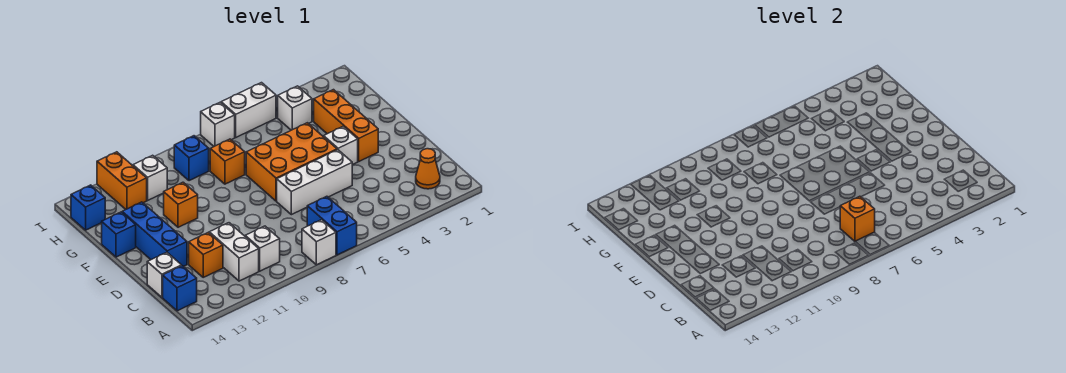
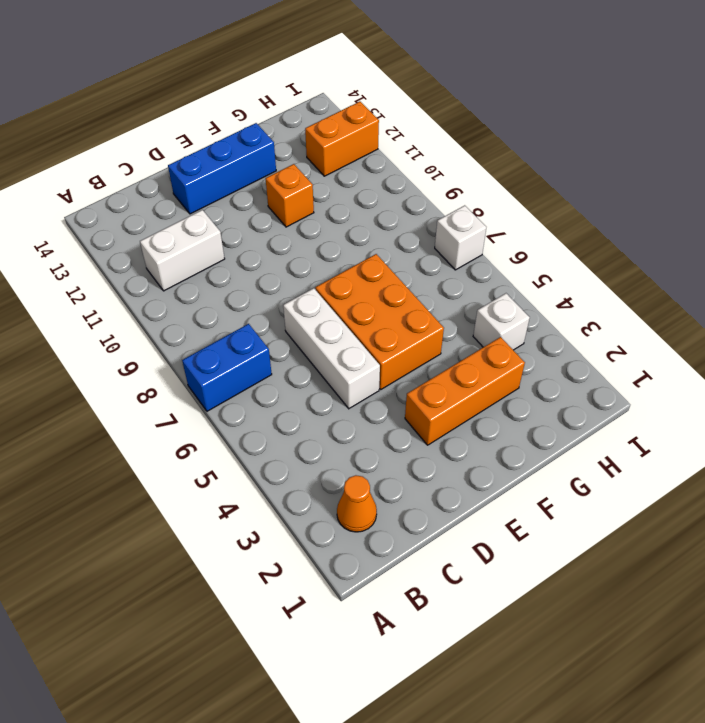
none -> white 1x1 brick [302,220,336,265]
none -> white 1x1 brick [245,226,280,271]
none -> blue 1x1 brick [163,266,197,311]

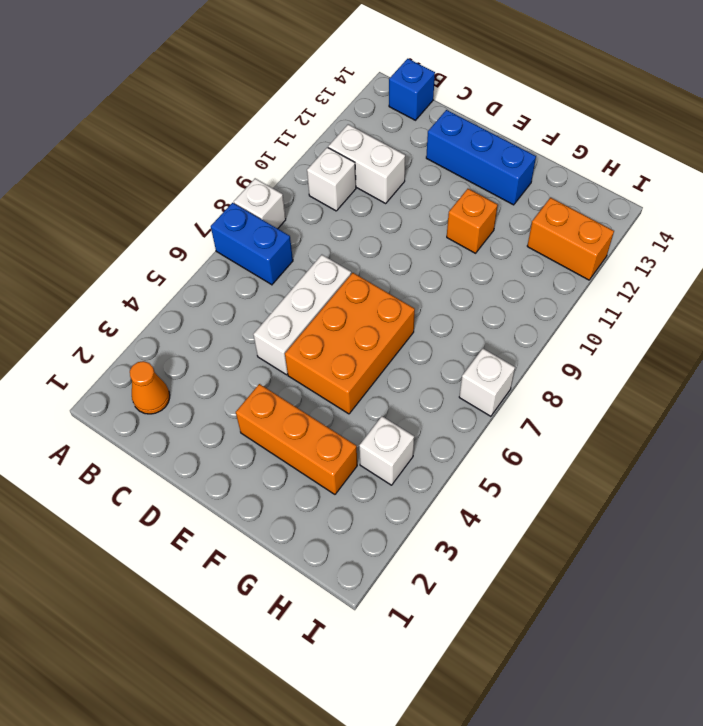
none -> orange 1x1 brick [189,232,223,277]
none -> white 1x1 brick [147,252,182,297]
none -> white 1x1 brick [324,126,358,165]

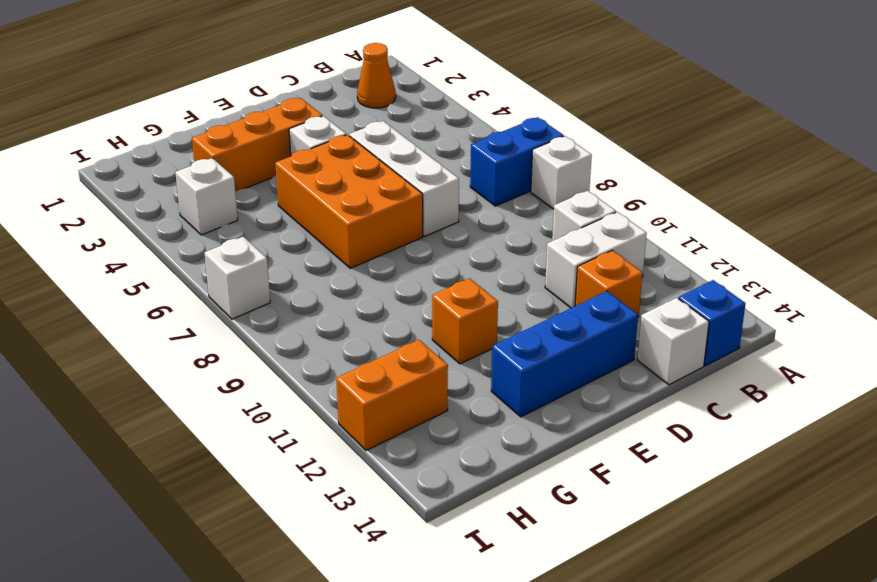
none -> blue 1x1 brick [102,212,136,257]
none -> orange 1x1 brick [210,139,245,184]
none -> blue 1x1 brick [174,136,209,181]

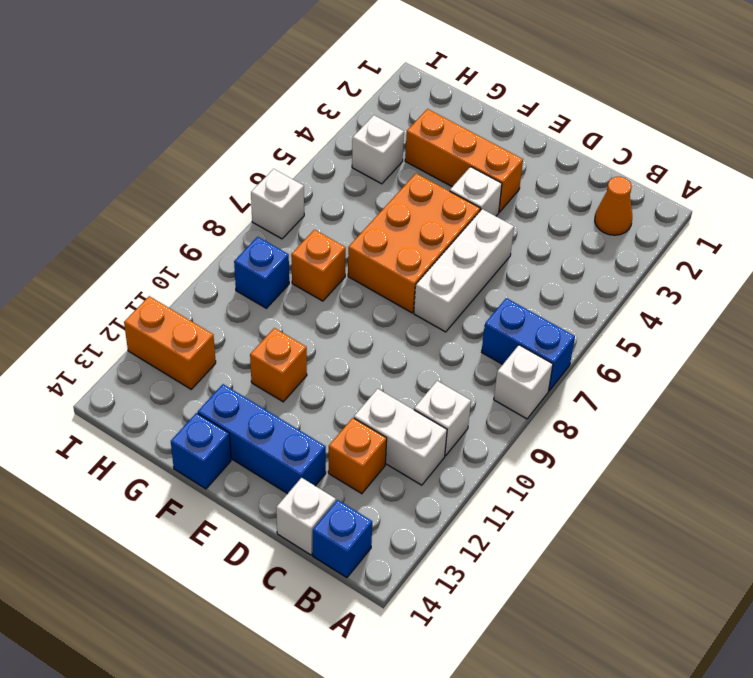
none -> white 1x1 brick [133,155,167,200]
none -> blue 1x1 brick [71,185,105,230]
none -> white 1x2 brick [221,83,276,137]

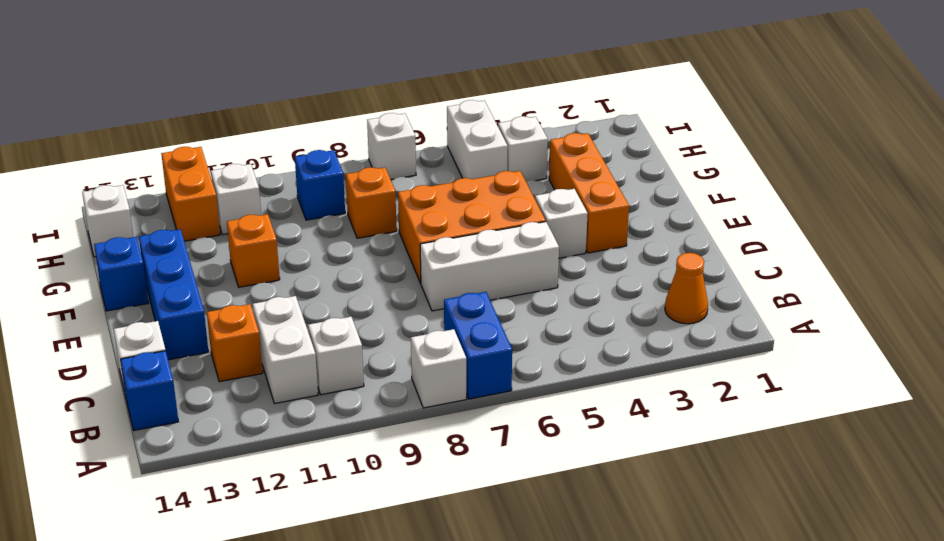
white 1x2 brick [447,100,508,179] -> white 1x2 brick turned to [221,83,276,137]
white 1x1 brick [82,185,133,257] -> blue 1x1 brick [71,185,105,230]
none -> orange 1x1 brick [840,196,875,241]

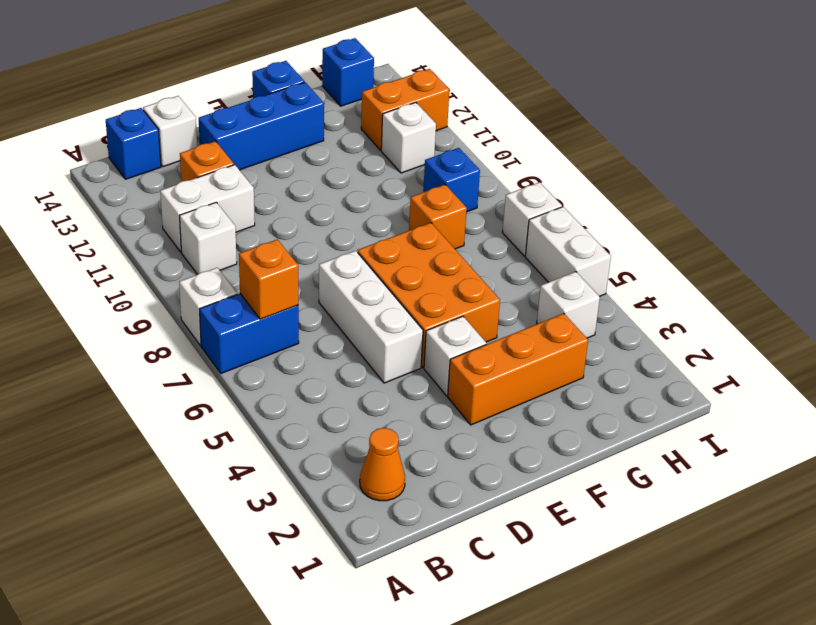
none -> orange 1x1 brick [164,182,198,227]

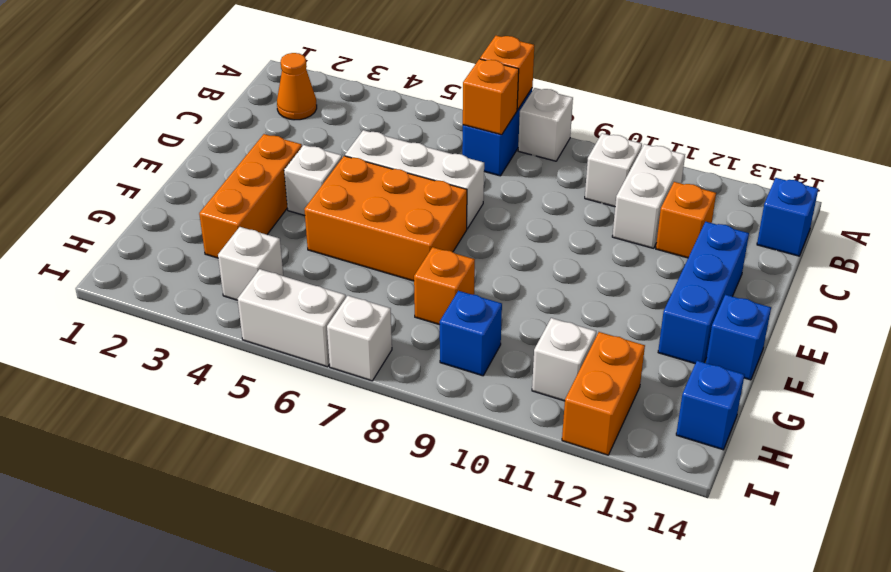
orange 1x1 brick [480,36,534,110] -> orange 1x1 brick moved to [164,182,198,227]
none -> white 1x1 brick [147,252,182,297]

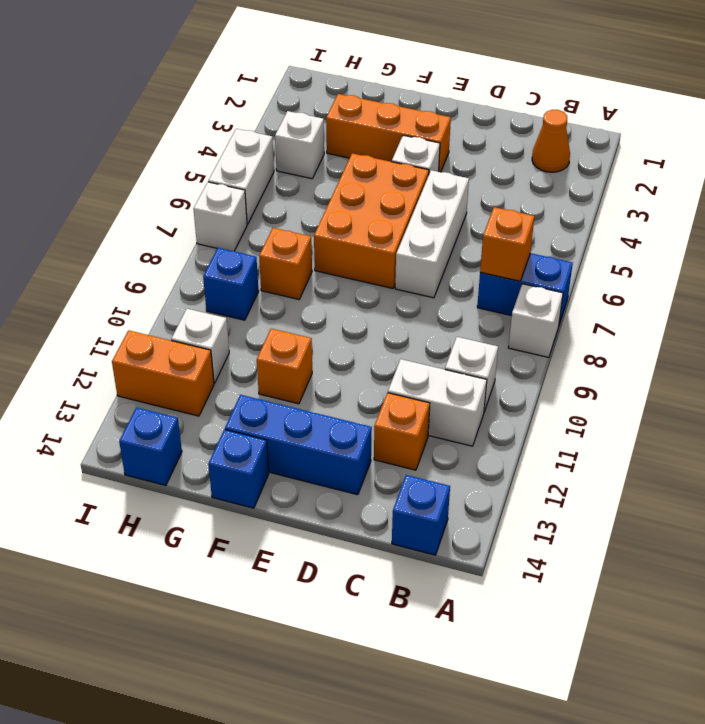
none -> white 1x1 brick [147,252,182,297]

